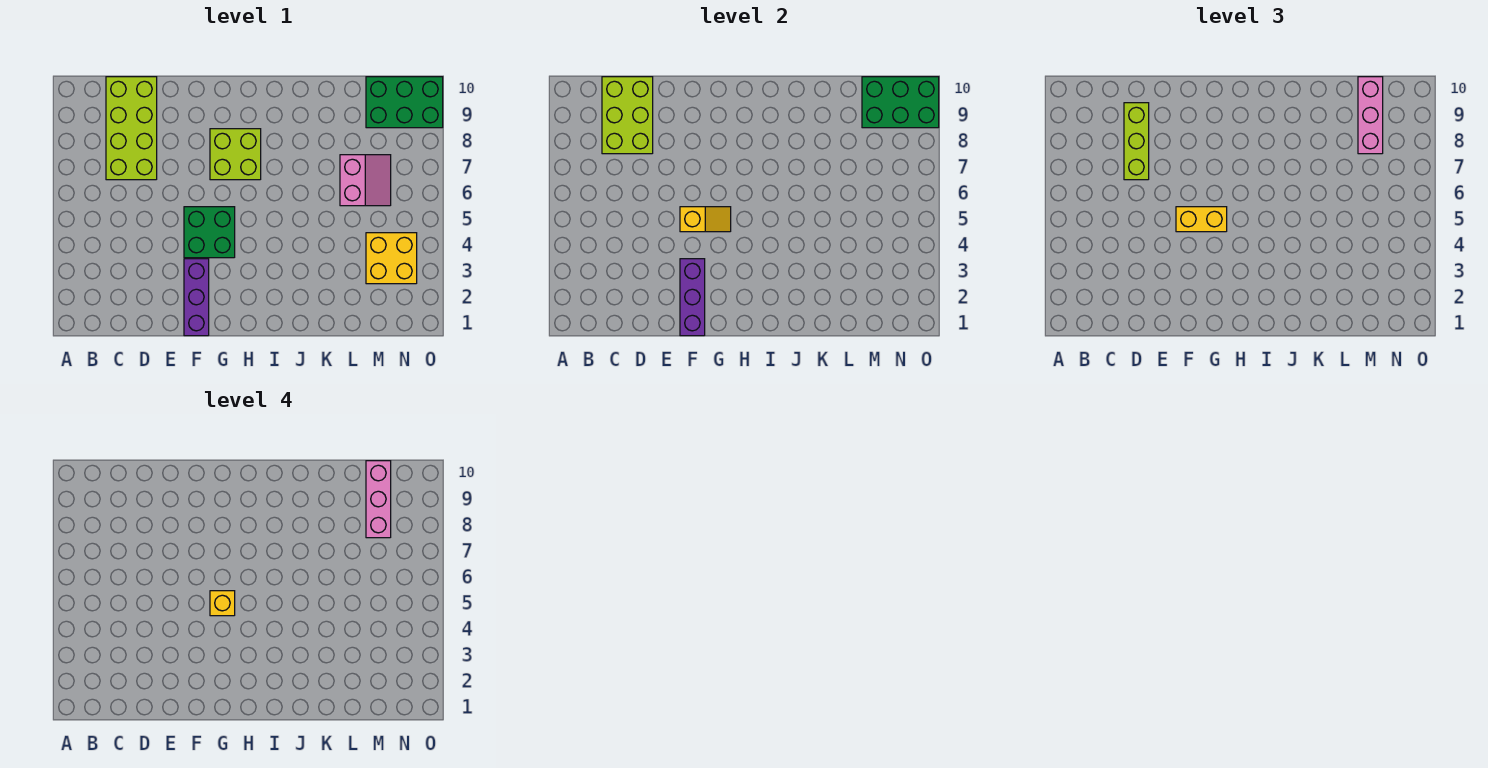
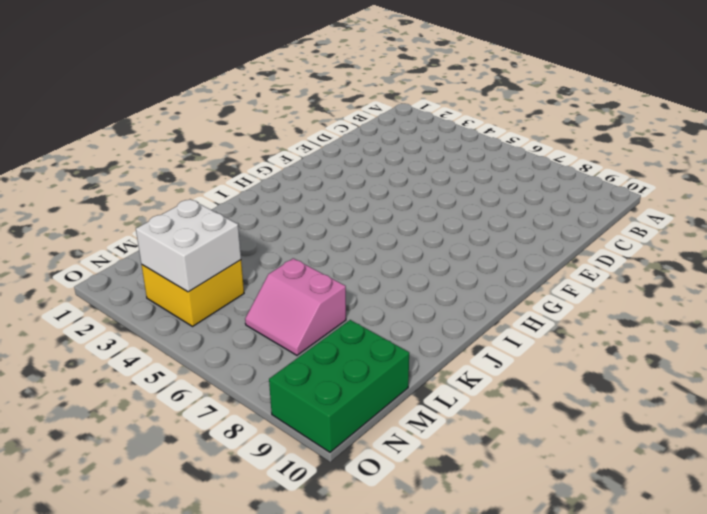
white 2x2 brick [136,199,241,292] -> none
none -> lime 2x4 brick [106,77,157,180]
none -> purple 1x3 brick [184,259,209,336]
none -> green 2x2 brick [184,207,235,258]

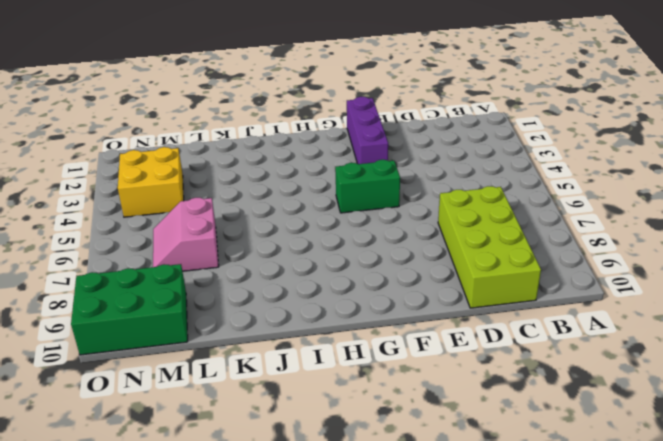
green 1x2 brick [335,160,400,213] -> green 2x2 brick [184,207,235,258]
none -> lime 2x2 brick [210,129,261,180]
none -> lime 2x3 brick [602,77,653,154]
none -> purple 1x3 brick [680,259,705,336]

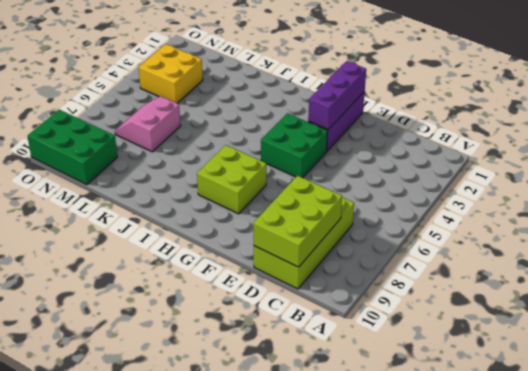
none -> yellow 1x2 slope [680,207,731,232]
none -> green 2x3 brick [862,77,939,128]
none -> lime 1x3 brick [1124,103,1149,180]

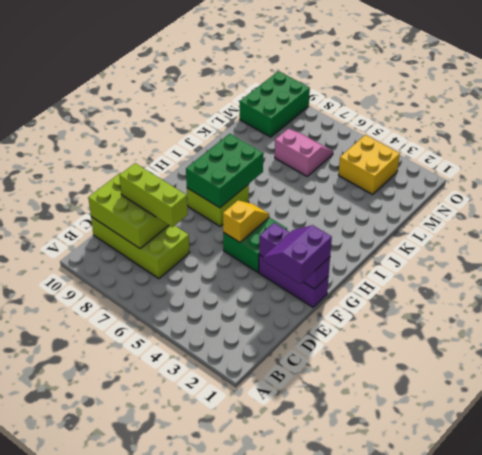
purple 2x2 slope [263,225,332,284] -> none
green 2x3 brick [186,134,263,208] -> green 2x3 brick moved to [862,77,939,128]
none -> yellow 1x2 brick [1176,207,1227,232]
none -> pink 1x3 brick [1358,77,1383,154]
none -> yellow 1x1 brick [210,591,235,616]

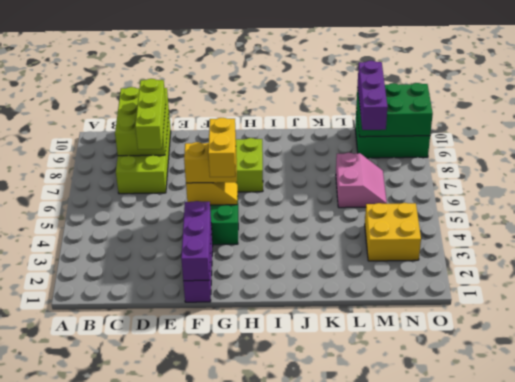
yellow 1x2 brick [208,118,236,177] -> yellow 1x1 brick [210,591,235,616]
purple 1x3 brick [358,61,388,130] -> pink 1x3 brick [1358,77,1383,154]
none -> pink 1x3 brick [366,461,391,538]

